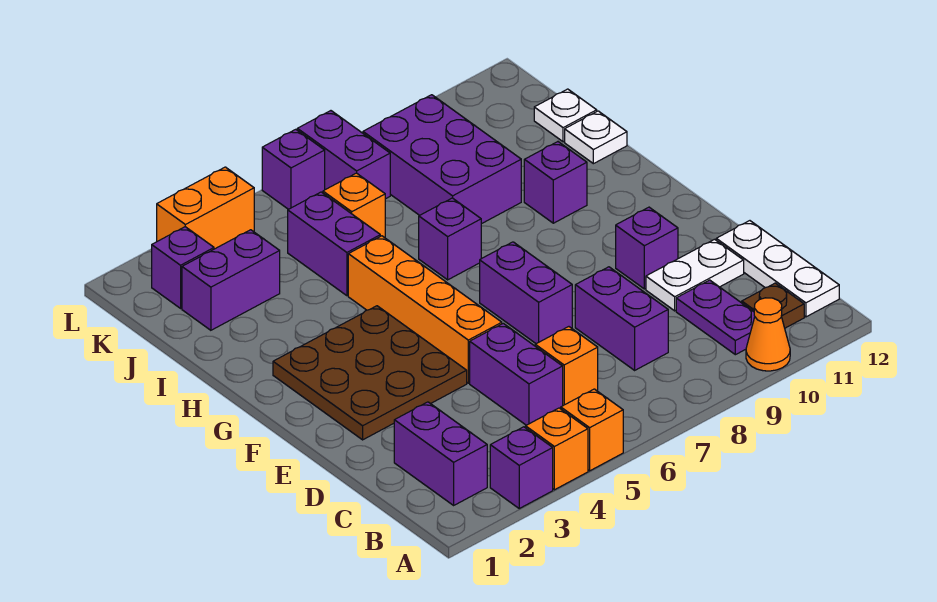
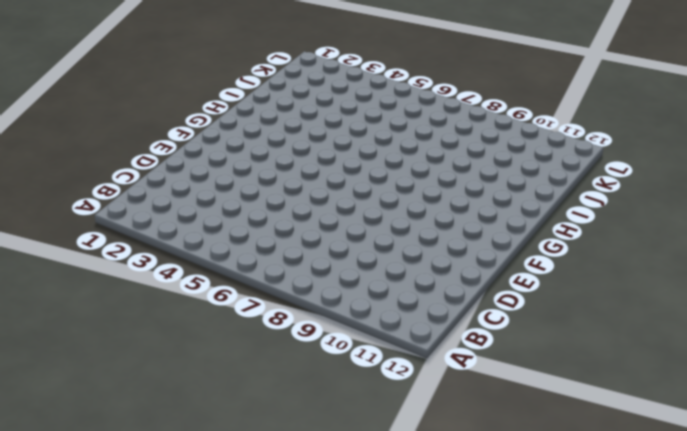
none -> purple 1x1 brick [490,427,553,508]
none -> orange 1x1 brick [526,408,588,490]
none -> orange 1x1 brick [561,389,623,471]

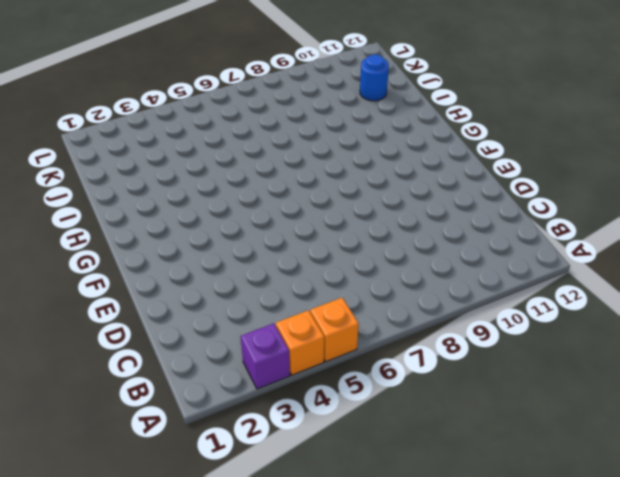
blue 1x1 round brick [360,54,389,101] -> none
none -> orange 1x1 cone [746,298,790,371]
none -> purple 1x2 brick [394,402,487,505]
none -> purple 1x2 plate [676,280,755,355]

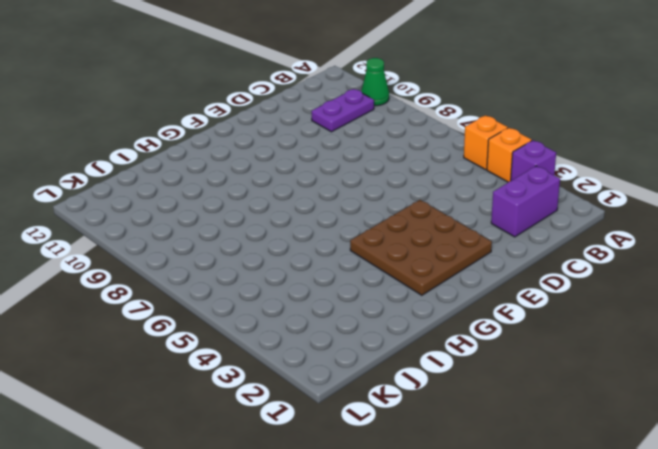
green 1x1 cone [361,58,389,106] -> orange 1x1 cone [746,298,790,371]
none -> brown 1x1 plate [742,283,804,328]
none -> white 1x3 plate [716,221,839,317]
none -> purple 1x2 brick [470,323,563,425]

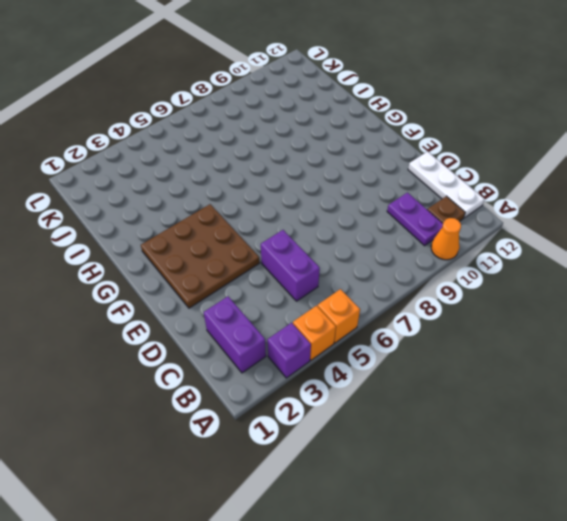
none -> orange 1x1 brick [535,327,598,405]
none -> purple 1x2 brick [575,267,668,370]
none -> white 1x2 plate [646,239,744,311]

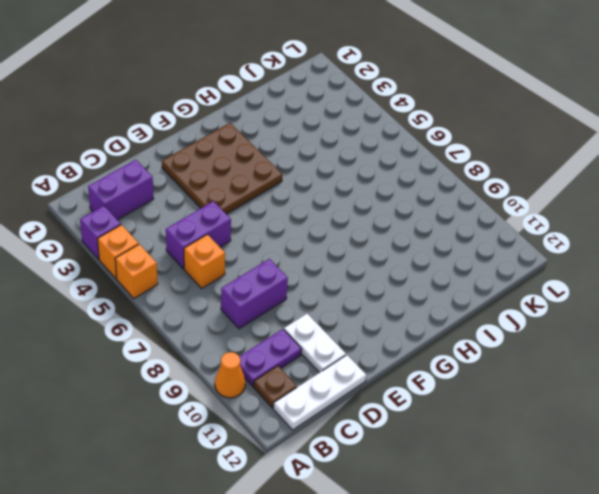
none -> orange 1x4 brick [348,236,502,383]
none -> purple 1x2 brick [480,242,572,344]
none -> purple 1x1 brick [616,207,678,289]

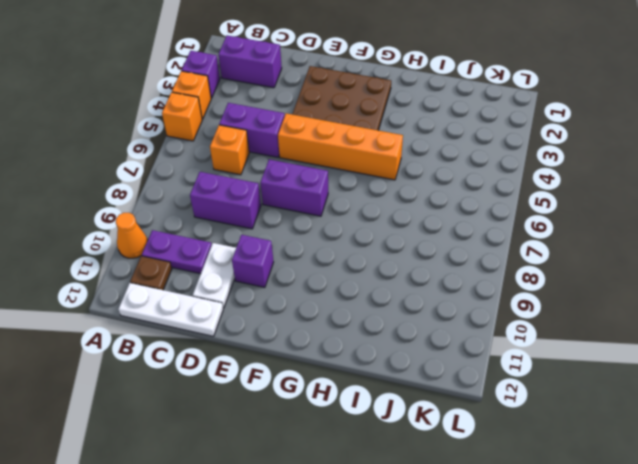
none -> purple 1x1 brick [419,198,481,280]
none -> purple 1x1 brick [524,142,587,223]
none -> purple 1x2 brick [288,192,380,296]

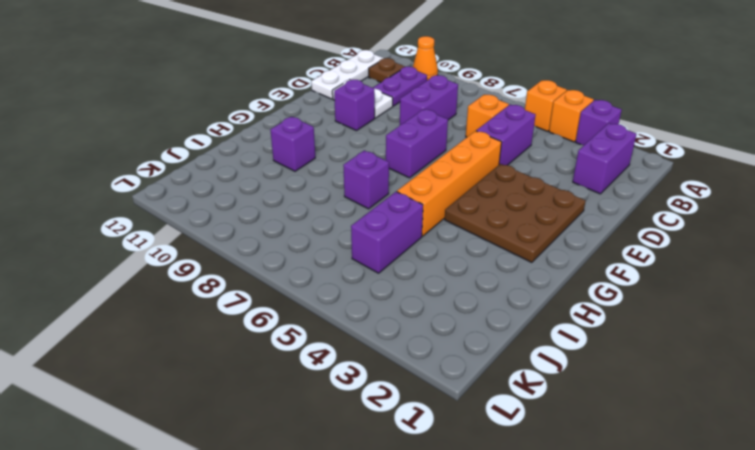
none -> purple 2x3 brick [363,95,521,224]
none -> white 1x1 plate [565,111,627,164]
none -> purple 1x2 brick [182,230,280,330]

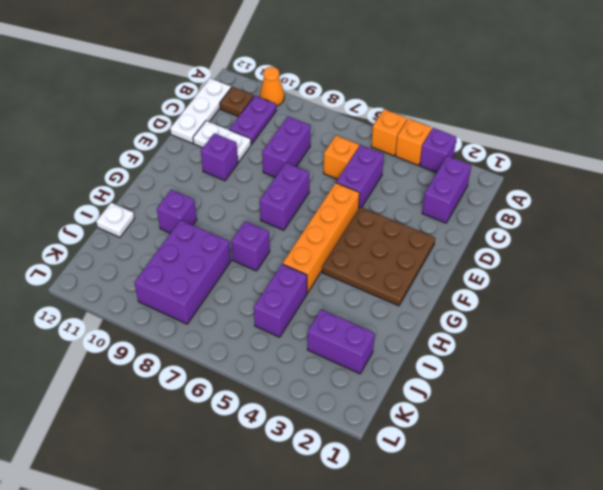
none -> orange 1x1 brick [323,173,385,238]
none -> white 1x1 plate [534,89,597,142]
none -> purple 1x1 brick [152,227,214,308]

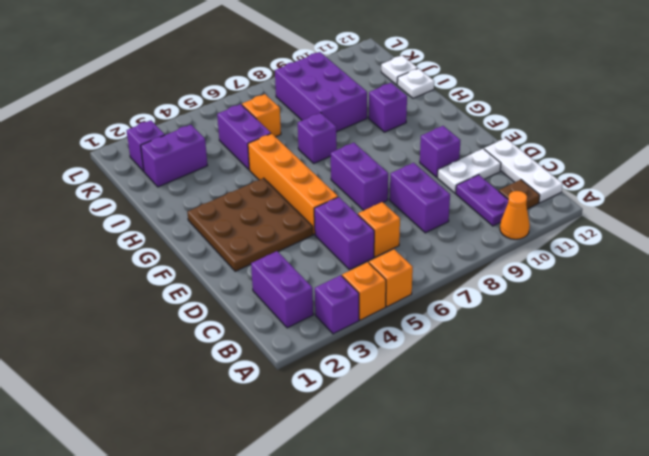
none -> purple 1x2 brick [297,111,390,199]
none -> orange 1x2 brick [157,167,254,249]
none -> purple 1x1 brick [262,129,325,209]

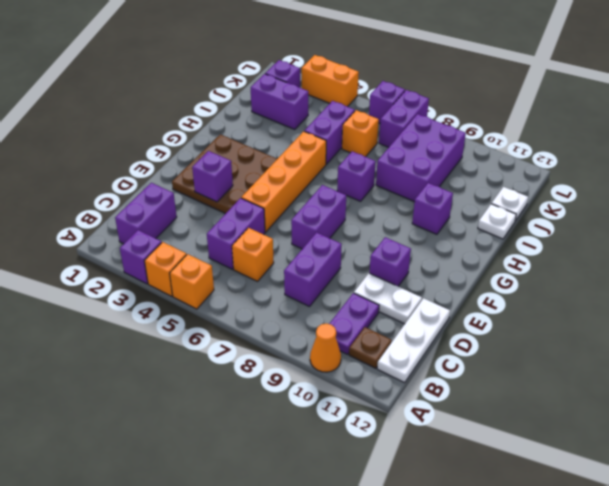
purple 1x1 brick [192,151,233,202] -> none

